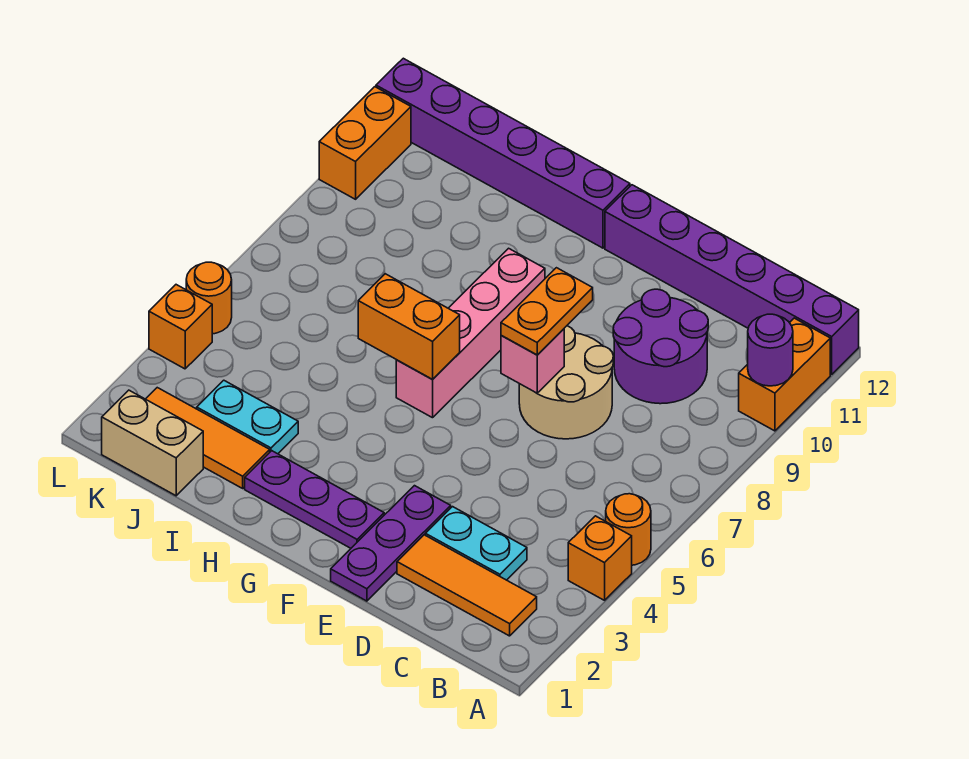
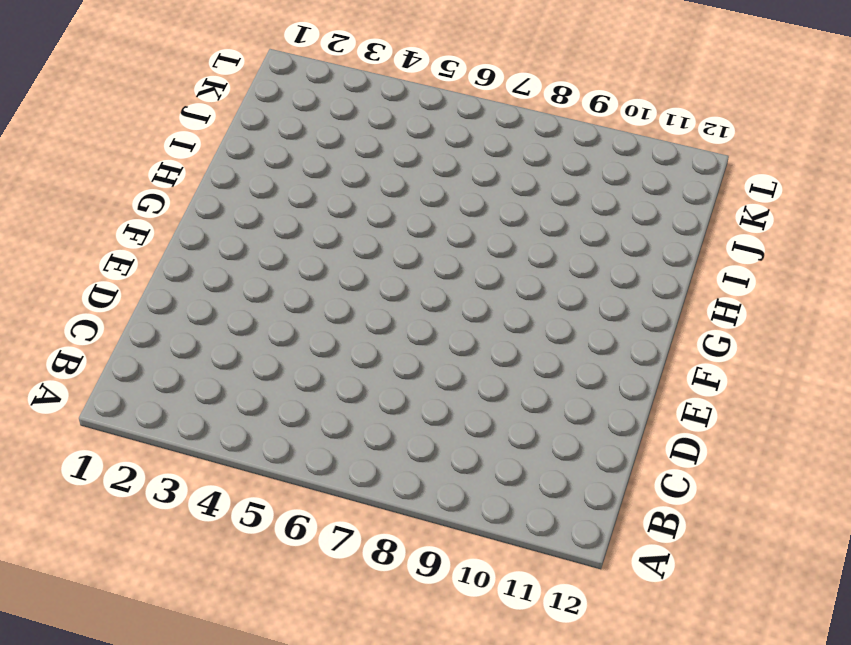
none -> orange 1x1 brick [568,516,632,600]
none -> orange 1x1 round brick [606,494,651,565]
none -> orange 1x2 brick [739,318,830,431]

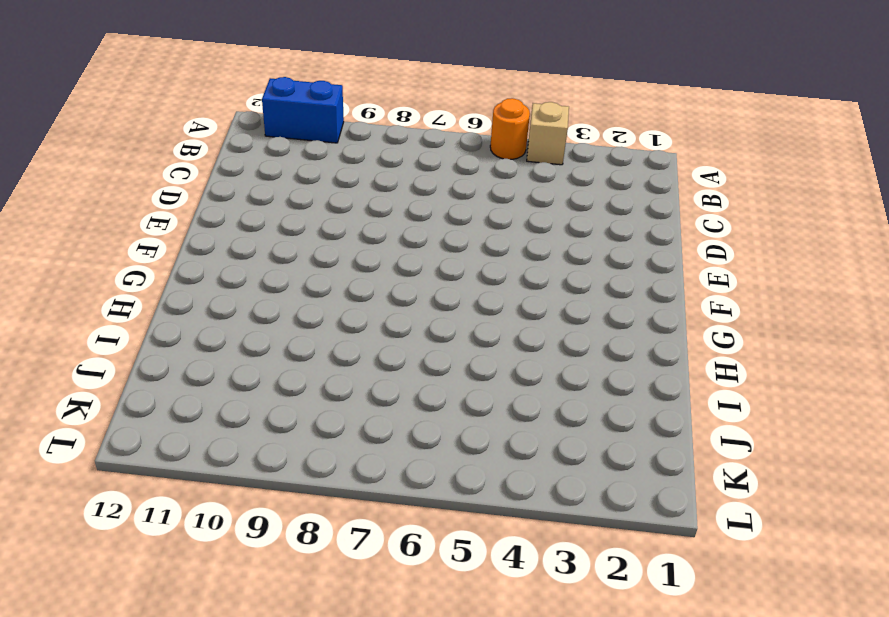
tan 1x1 brick [527,102,569,165] -> orange 1x1 brick [568,516,632,600]
blue 1x2 brick [262,77,344,143] -> orange 1x2 brick [739,318,830,431]
none -> purple 1x6 brick [605,185,859,374]
none -> orange 1x3 tile [397,535,537,636]
none -> cyan 1x2 plate [425,507,527,580]

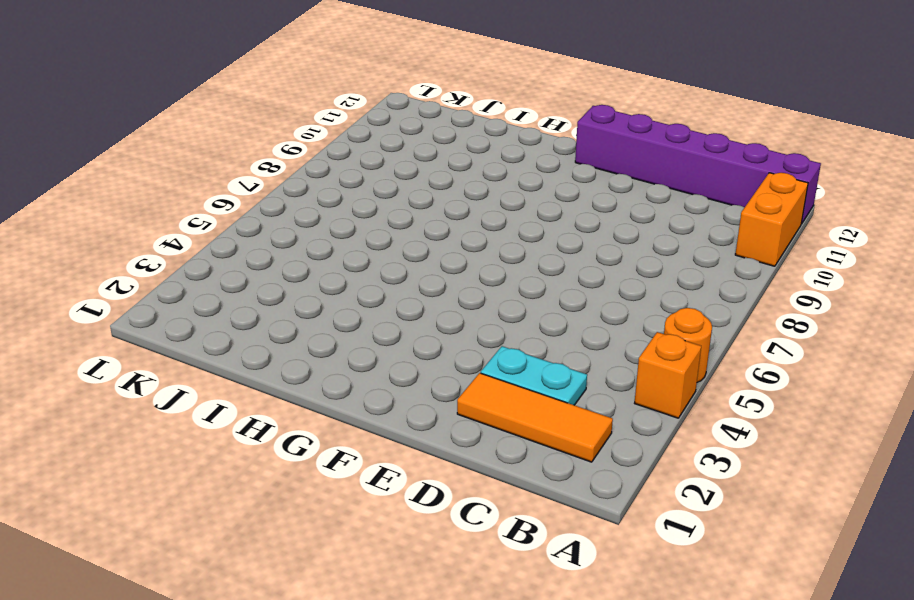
none -> purple 2x2 round brick [613,289,708,404]
none -> tan 2x2 round brick [519,326,613,439]
none -> purple 1x3 plate [331,486,451,601]

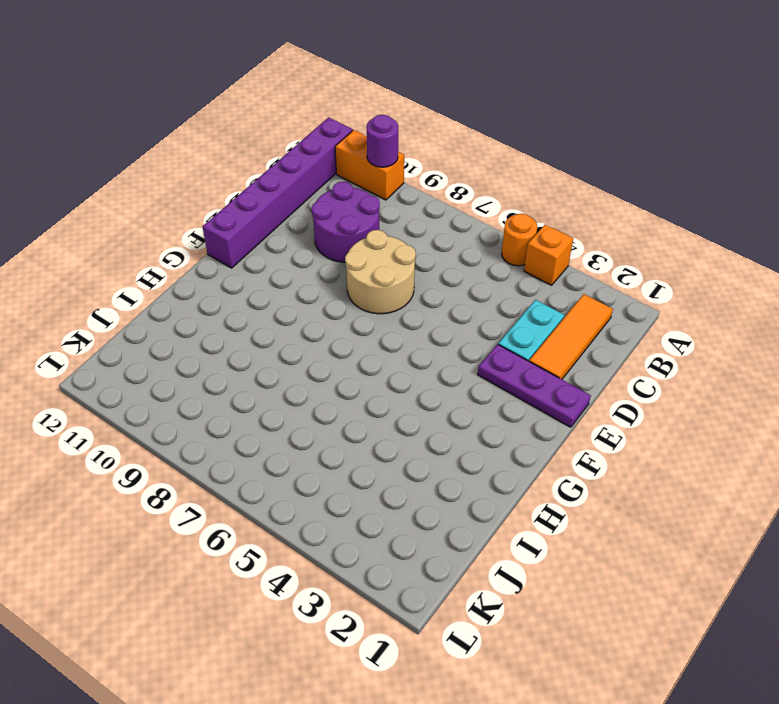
none -> purple 1x3 plate [245,451,384,548]
none -> pink 1x4 brick [396,248,545,418]
none -> purple 1x6 brick [376,58,630,248]

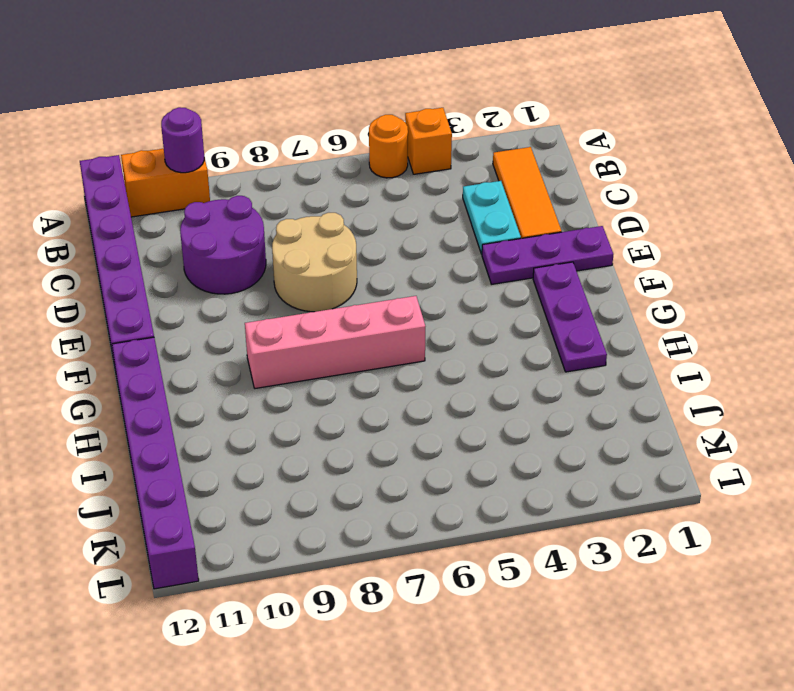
none -> orange 1x3 tile [146,388,270,488]
none -> cyan 1x2 plate [197,380,298,454]
none -> tan 1x2 brick [102,390,203,496]

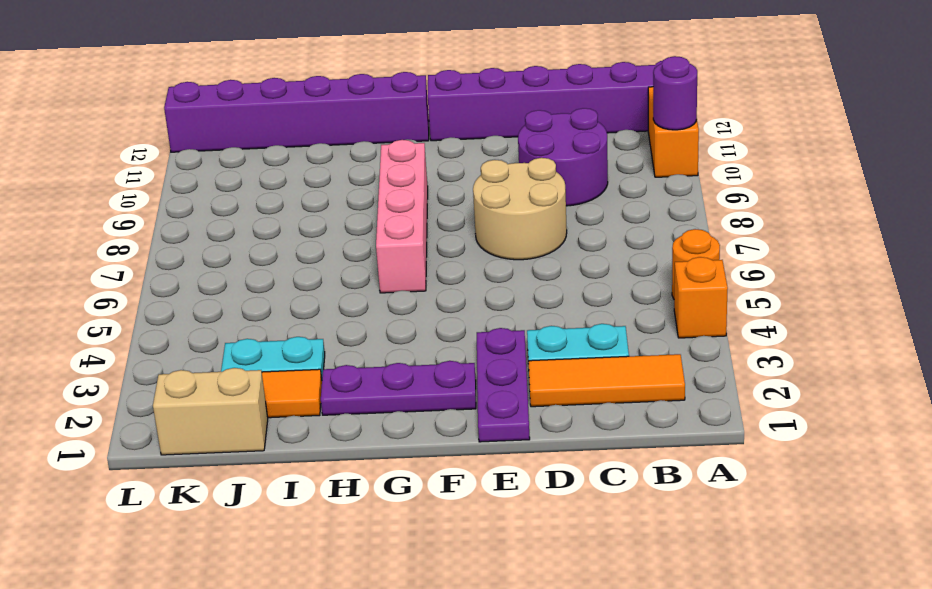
none -> orange 1x1 brick [149,285,212,369]
none -> orange 1x1 round brick [186,262,232,334]
none -> orange 1x2 brick [319,87,411,199]

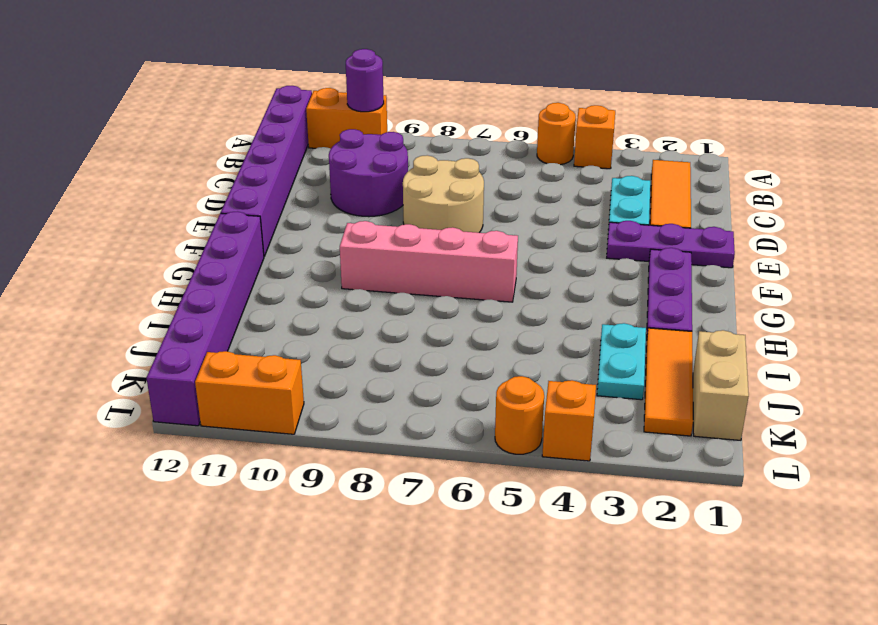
none -> pink 1x1 brick [501,329,564,393]
none -> orange 1x2 brick [358,274,460,380]
none -> orange 1x2 plate [501,268,593,355]

